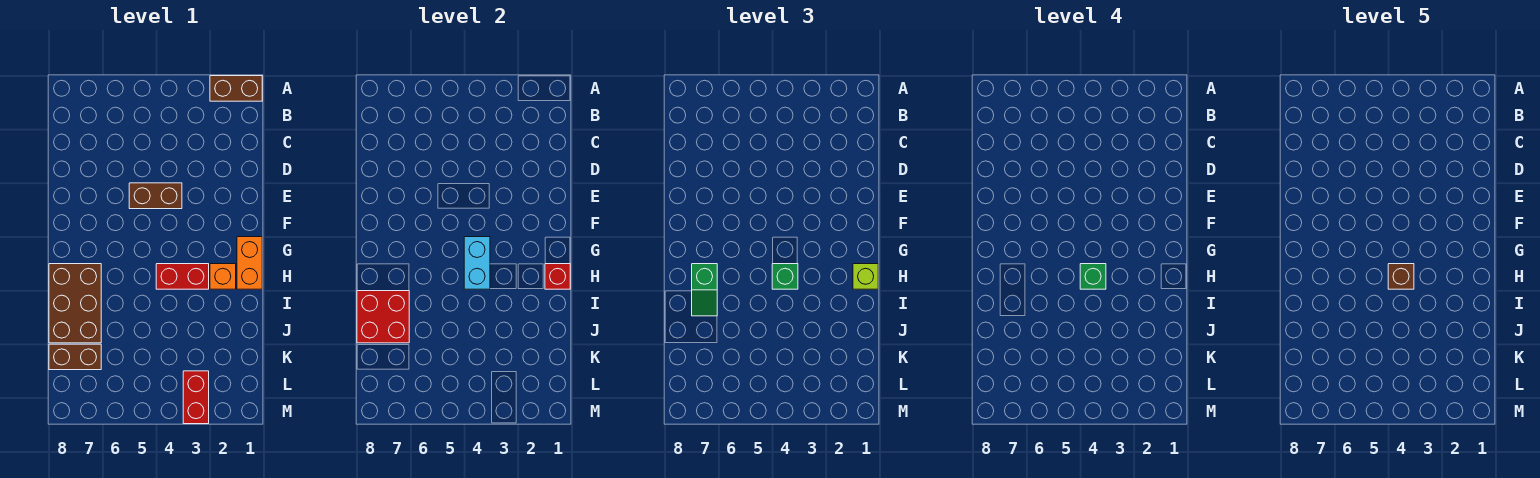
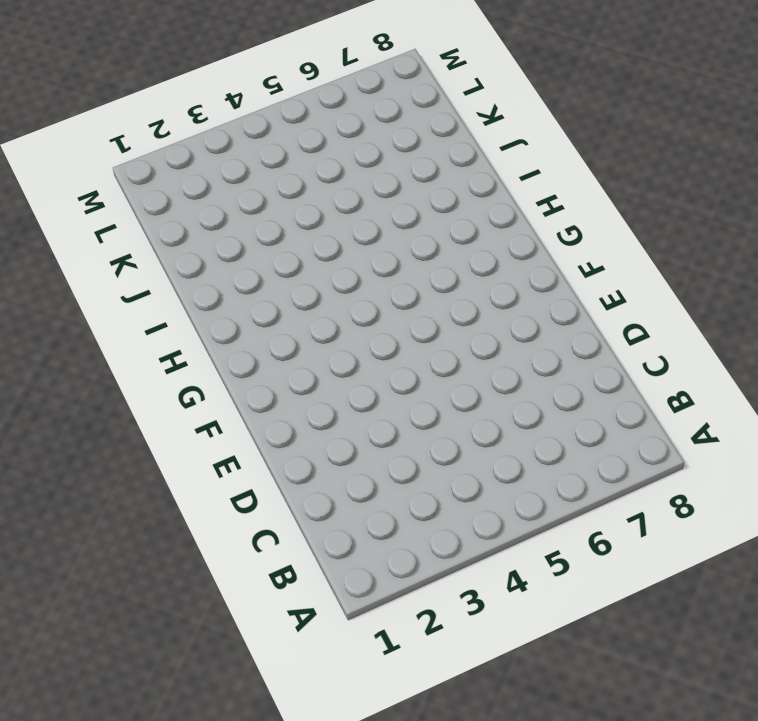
none -> brown 1x2 brick [210,76,262,101]
none -> brown 1x2 brick [129,183,182,209]
none -> orange 1x2 brick [237,237,262,289]

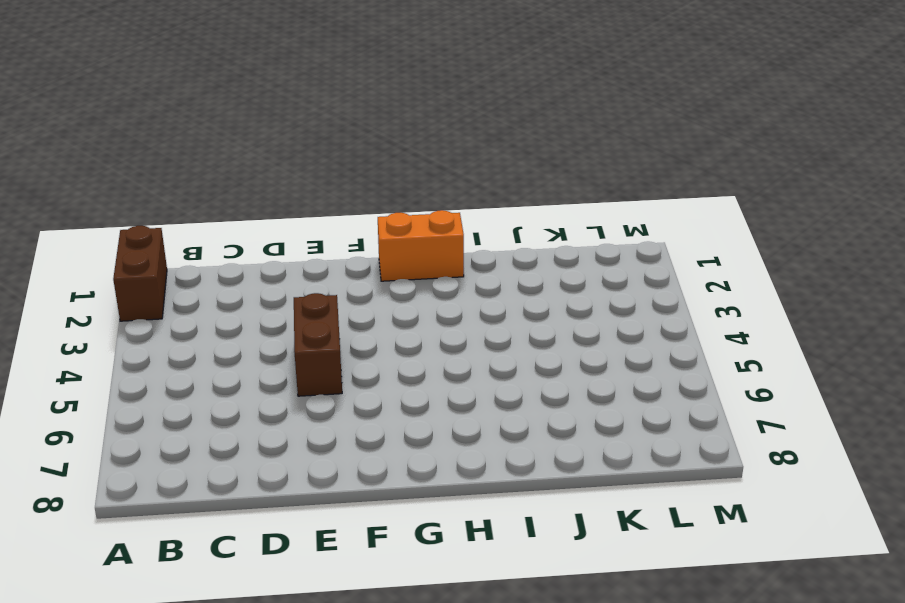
none -> orange 1x1 brick [210,264,236,289]
none -> red 1x2 brick [156,264,209,289]
none -> brown 2x3 brick [49,264,101,343]

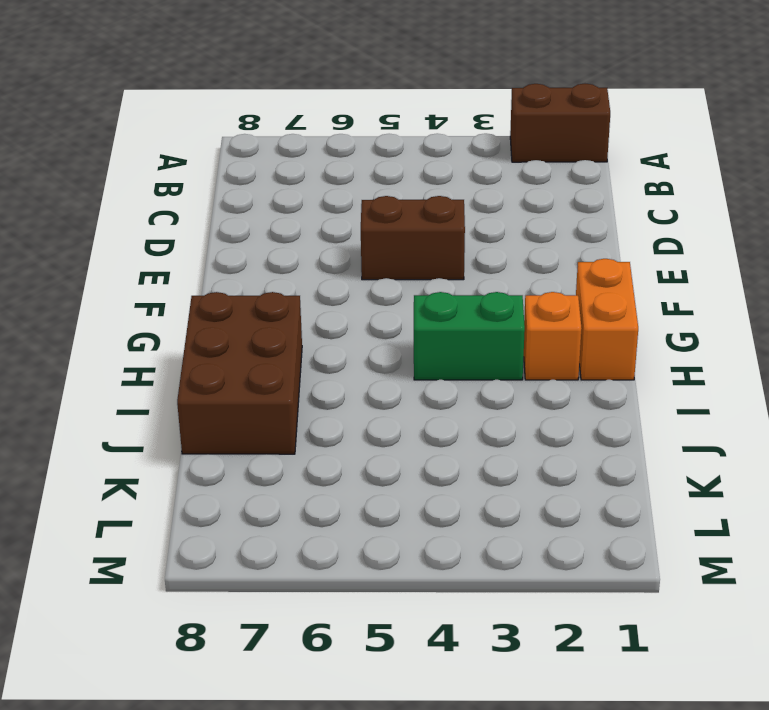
green 1x2 brick [414,292,525,380] -> red 1x2 brick [156,264,209,289]
none -> brown 1x2 brick [49,344,101,370]
none -> red 1x2 brick [183,371,209,424]
none -> cyan 1x2 brick [464,237,490,289]

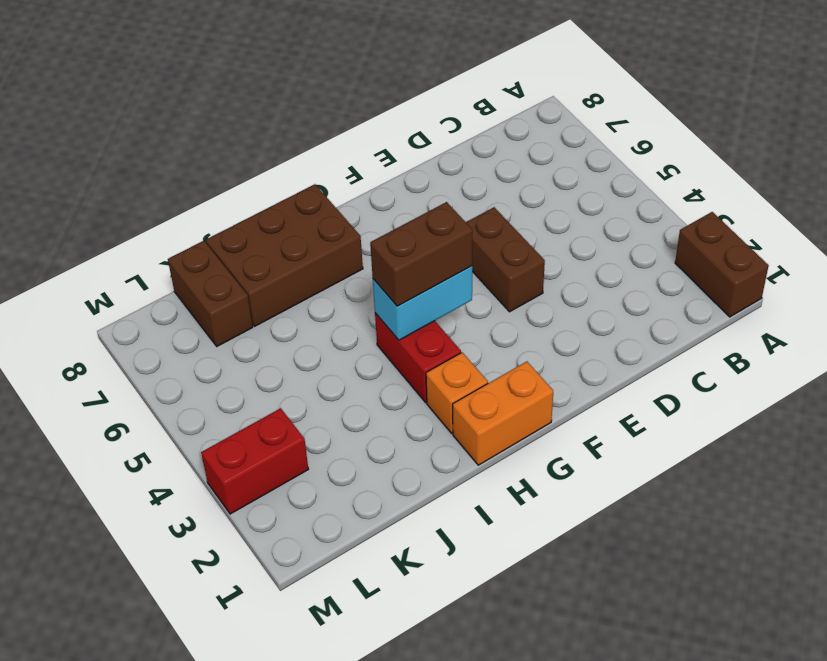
brown 1x2 brick [370,202,472,306] -> green 1x1 brick [772,264,798,289]
none -> red 1x1 brick [545,264,570,289]
none -> red 2x2 brick [357,291,409,343]
none -> lime 1x1 brick [853,264,878,289]

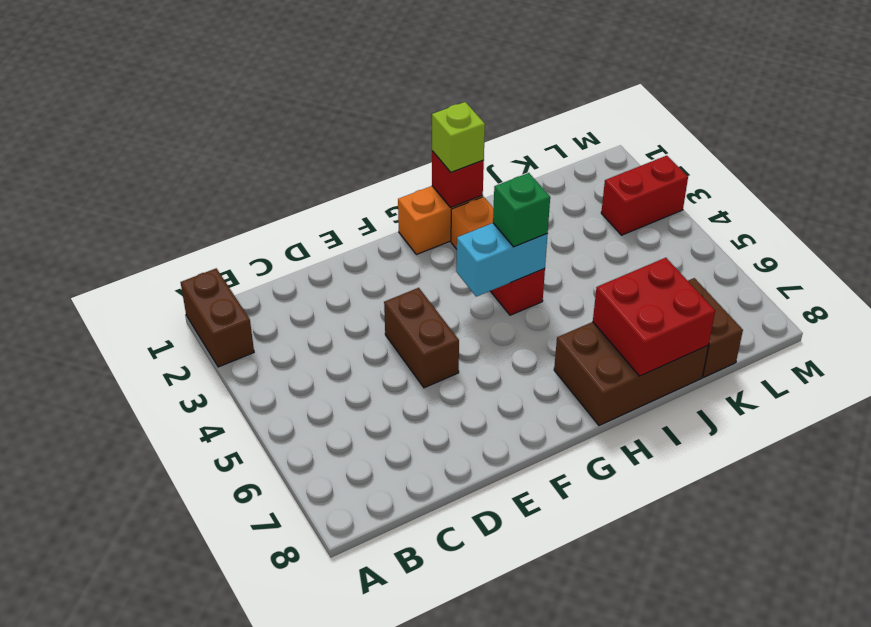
none -> green 1x2 slope [692,264,717,316]
none -> green 1x1 brick [1080,264,1106,289]
none -> brown 1x1 brick [1388,264,1414,289]

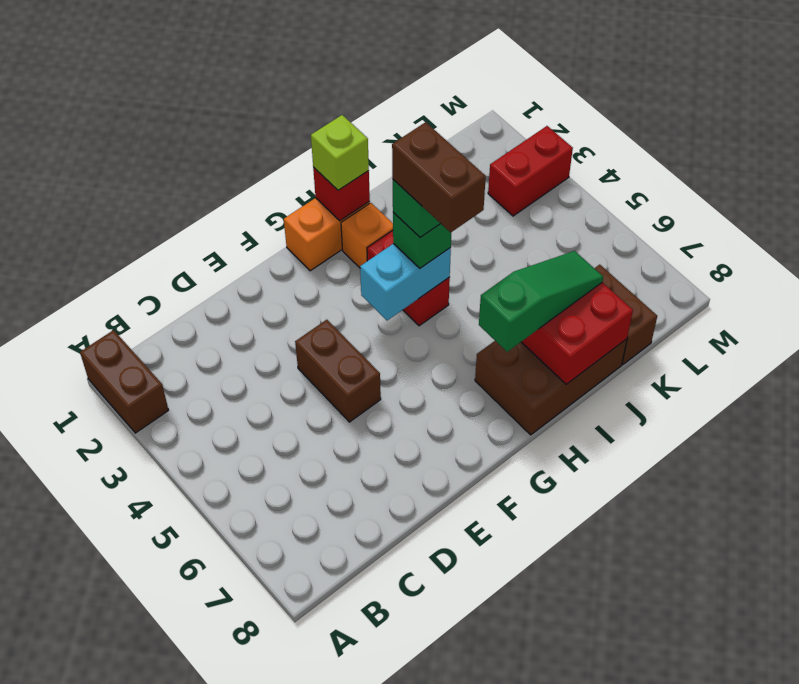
brown 1x2 brick [392,122,486,232] -> brown 1x1 brick [1388,264,1414,289]
green 1x3 slope [479,251,603,352] -> green 1x2 slope [692,264,717,316]

